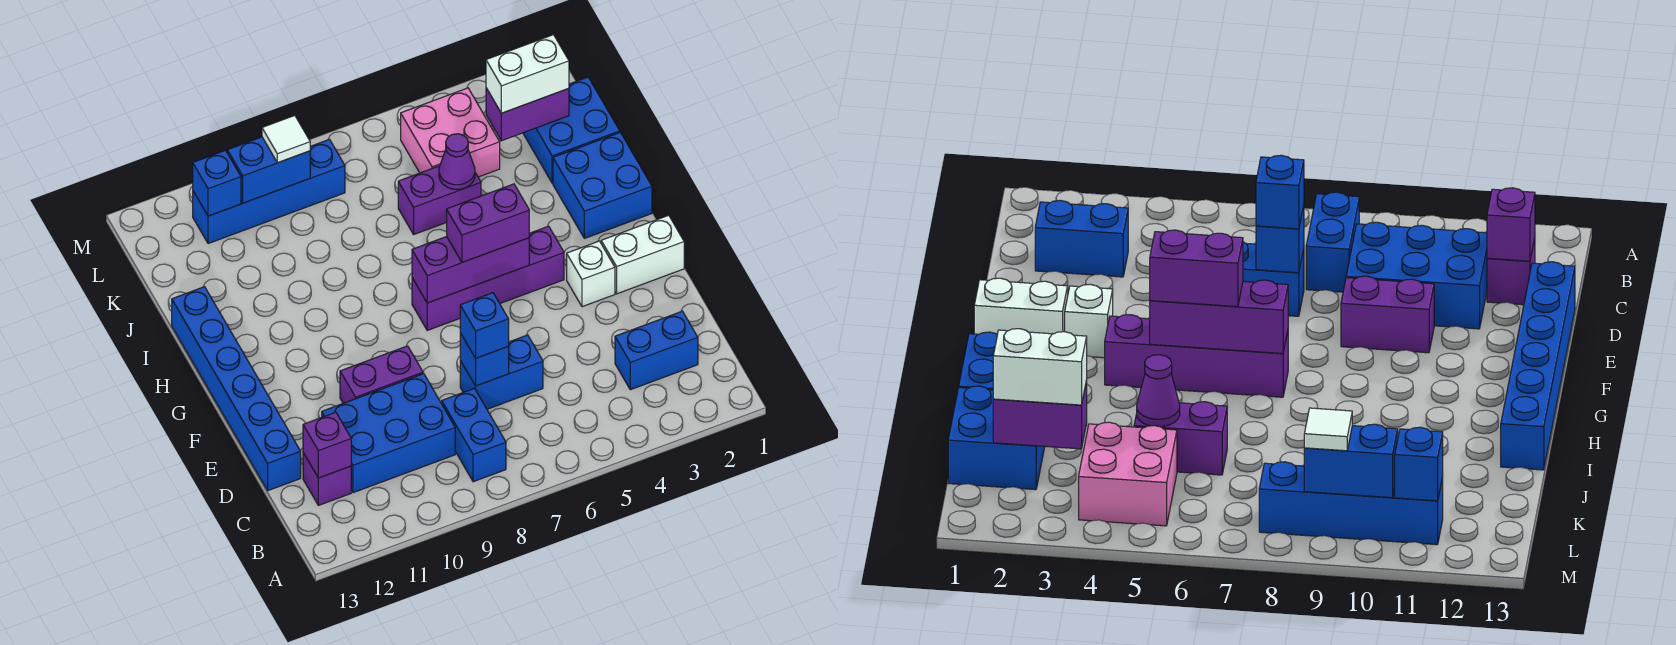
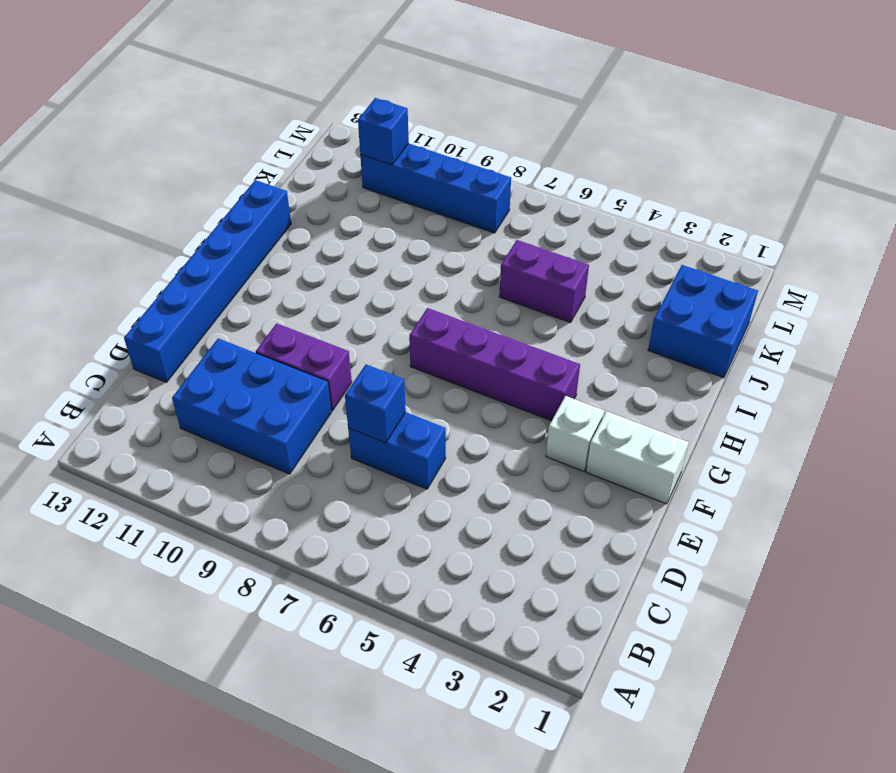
none -> blue 1x2 brick [442,388,506,482]
none -> blue 1x2 brick [615,311,698,390]
none -> purple 1x1 brick [303,453,351,505]

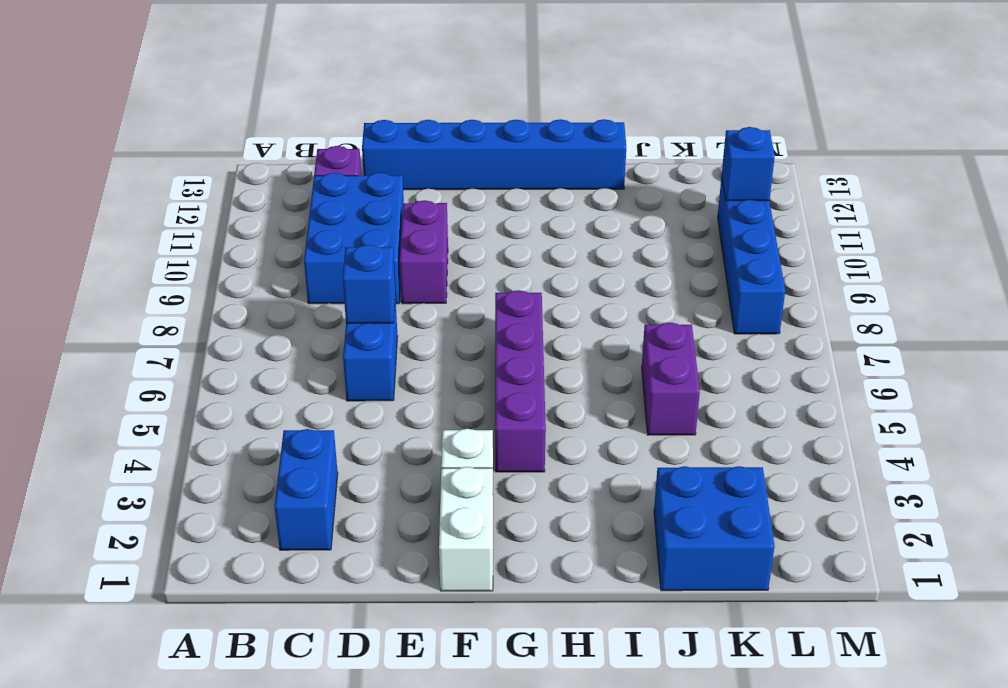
none -> blue 1x2 brick [442,388,506,482]
none -> blue 2x2 brick [553,132,652,238]
none -> pink 2x2 brick [401,88,500,177]

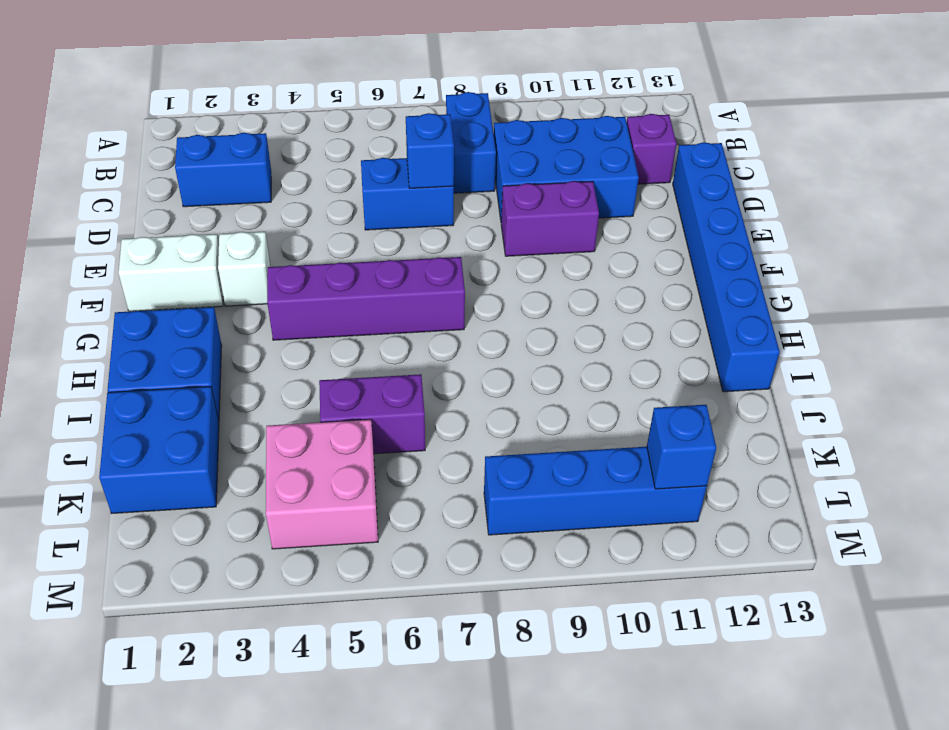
none -> purple 1x1 brick [303,412,351,478]
none -> purple 1x3 brick [412,237,529,303]
none -> purple 1x1 cone [439,134,475,189]

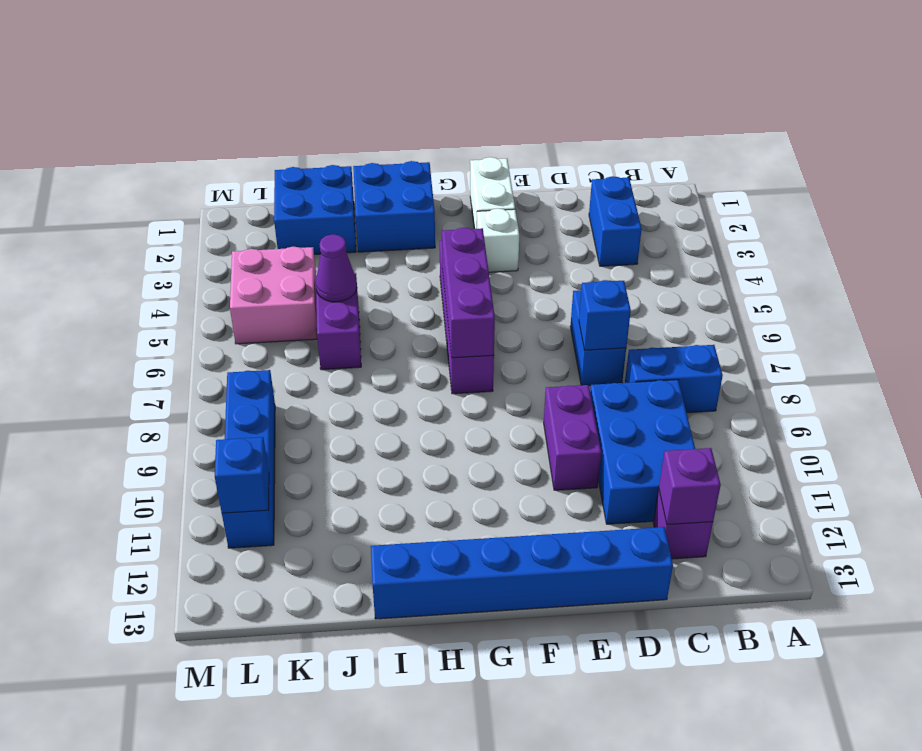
none -> purple 1x2 brick [486,88,569,141]
none -> blue 1x2 brick [227,137,310,203]
none -> blue 1x1 brick [460,293,509,358]

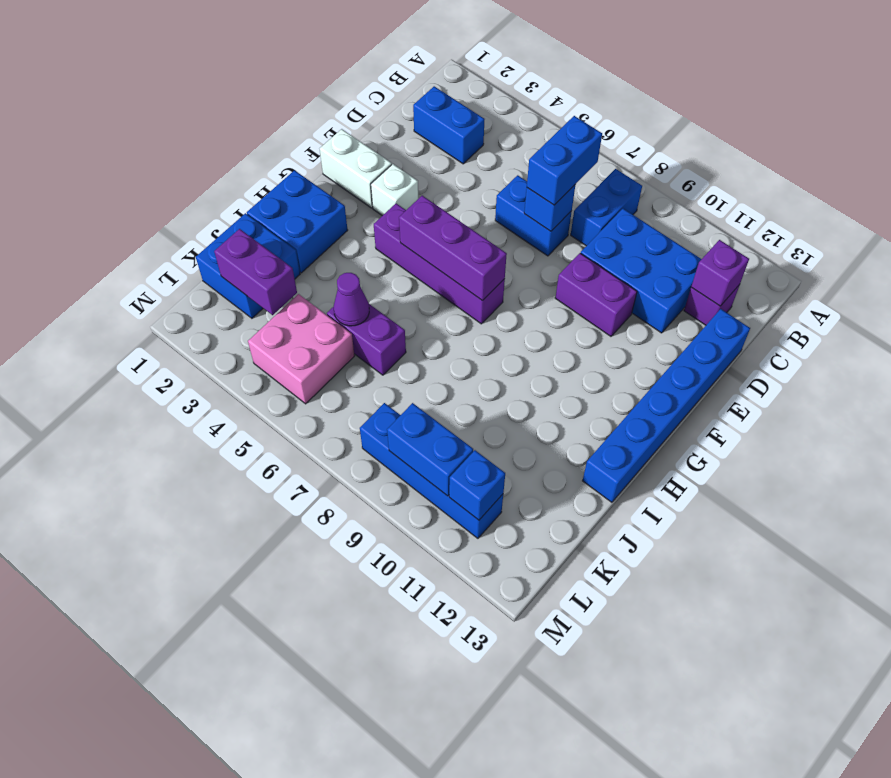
blue 1x2 brick [527,116,602,205] -> blue 1x1 brick [460,293,509,358]
none -> purple 1x2 brick [447,184,529,262]
none -> white 1x2 brick [486,35,569,113]
none -> white 1x1 tile [262,115,310,163]

